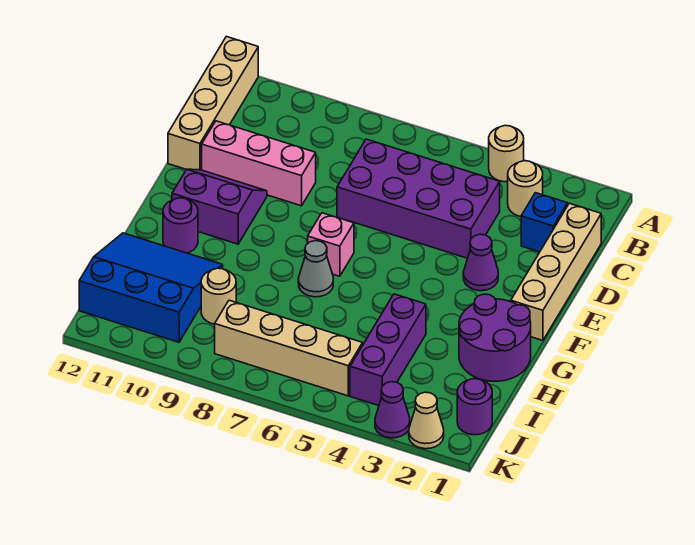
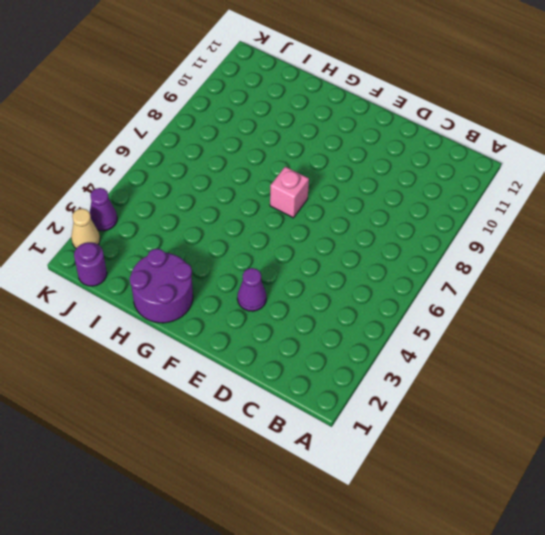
none -> tan 1x1 round brick [489,126,524,182]
none -> tan 1x4 brick [168,37,258,170]
none -> tan 1x1 round brick [508,161,543,216]

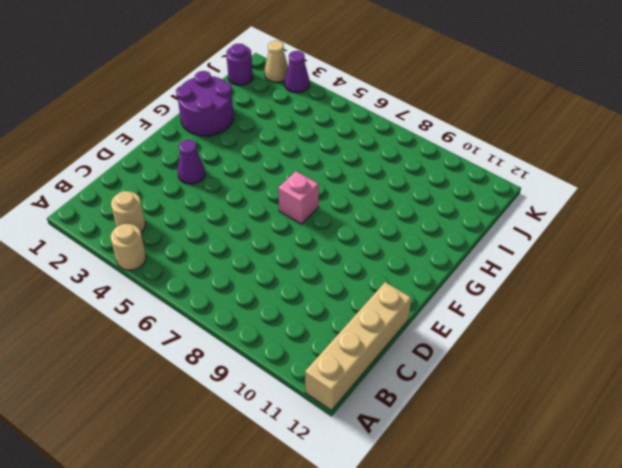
none -> tan 1x4 brick [511,203,601,341]
none -> blue 1x1 brick [521,193,568,252]
none -> purple 2x4 brick [337,139,500,258]

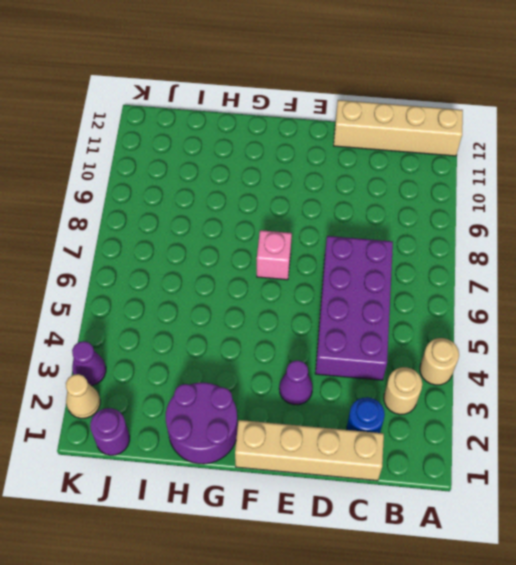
blue 1x1 round brick [347,397,385,433] -> blue 1x1 brick [521,193,568,252]
none -> pink 1x3 brick [202,121,316,206]
none -> purple 2x2 slope [172,169,267,244]
none -> grey 1x1 cone [298,241,333,297]

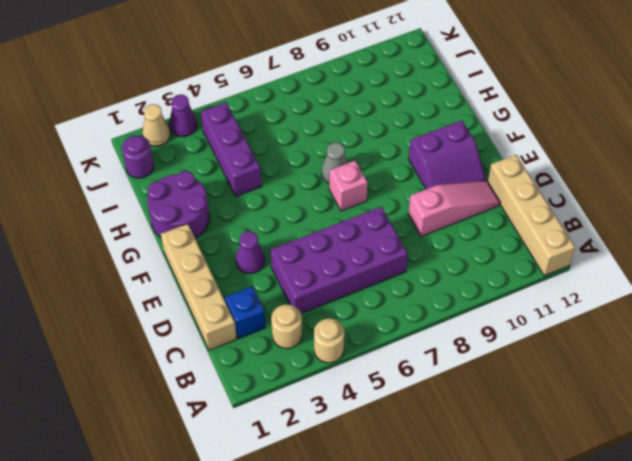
pink 1x3 slope [408,181,500,236] -> pink 1x3 brick [202,121,316,206]
none -> purple 1x1 round brick [163,198,198,253]
none -> blue 3x3 slope [79,233,223,342]
none -> tan 1x1 round brick [201,268,236,324]

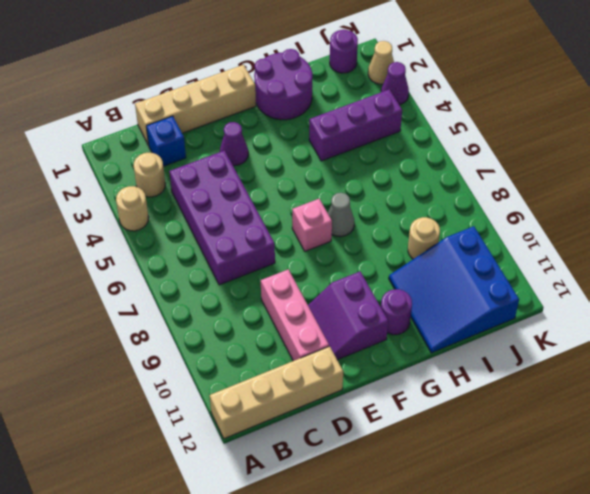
none -> tan 1x4 brick [215,300,363,396]

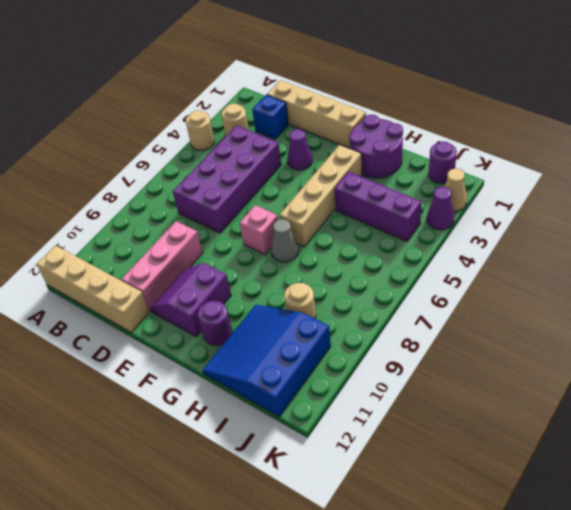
tan 1x4 brick [280,145,362,247] -> tan 1x4 brick moved to [215,300,363,396]

